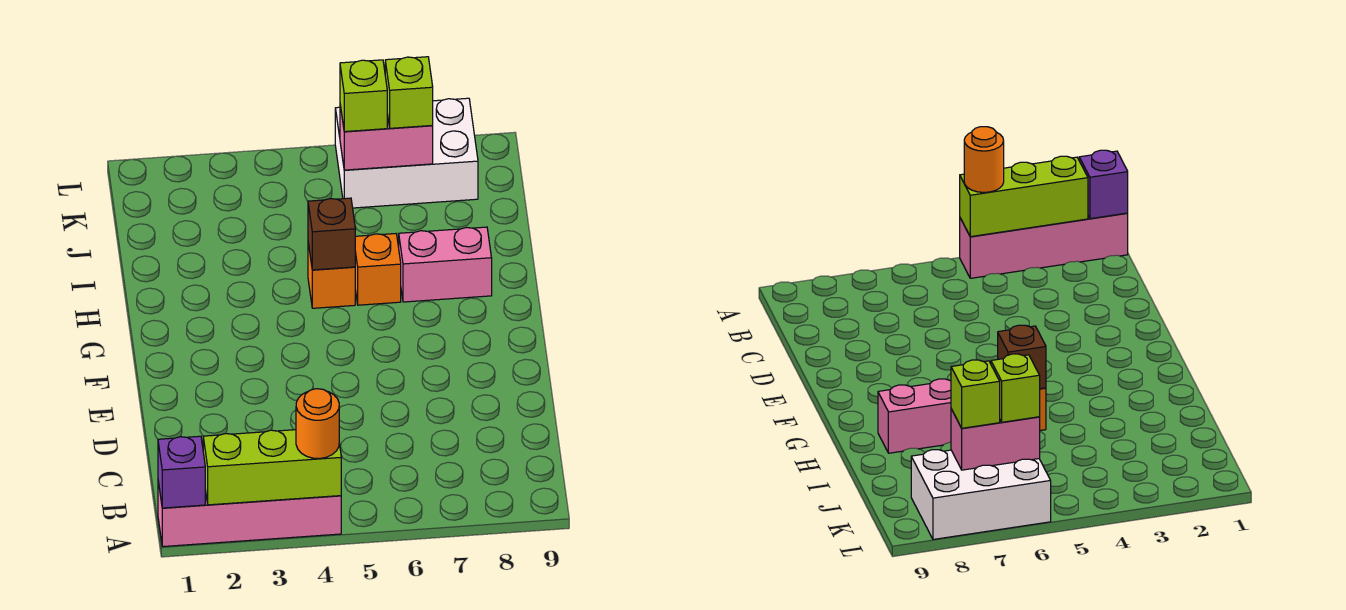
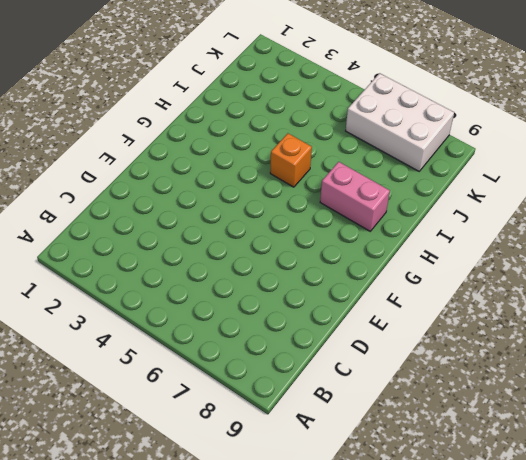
none -> pink 1x4 brick [158,482,341,547]
none -> orange 1x1 brick [355,234,401,305]
none -> purple 1x1 brick [158,436,205,508]

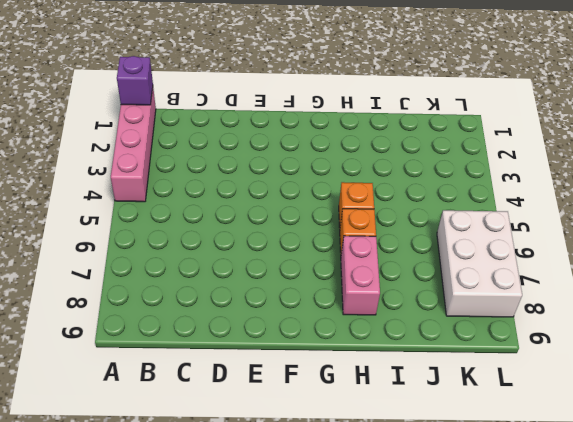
none -> lime 1x3 brick [203,430,341,505]
none -> brown 1x1 brick [308,198,355,270]
none -> pink 1x2 brick [340,105,433,170]

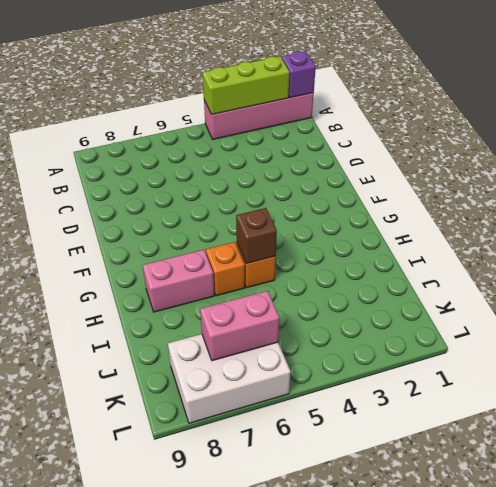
none -> orange 1x1 round brick [296,389,339,459]
none -> lime 1x1 brick [340,60,387,132]
none -> lime 1x1 brick [385,57,433,128]

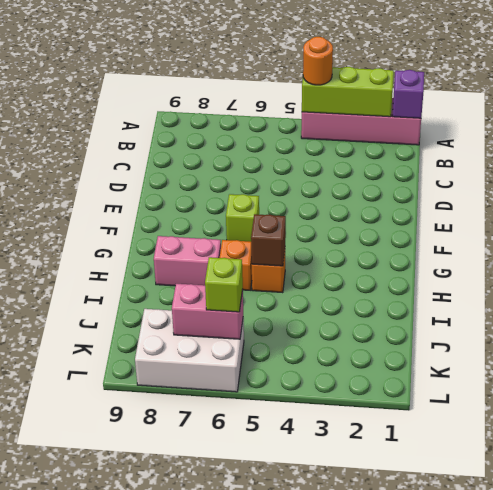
lime 1x1 brick [226,194,259,242] -> lime 1x1 brick moved to [385,57,433,128]

